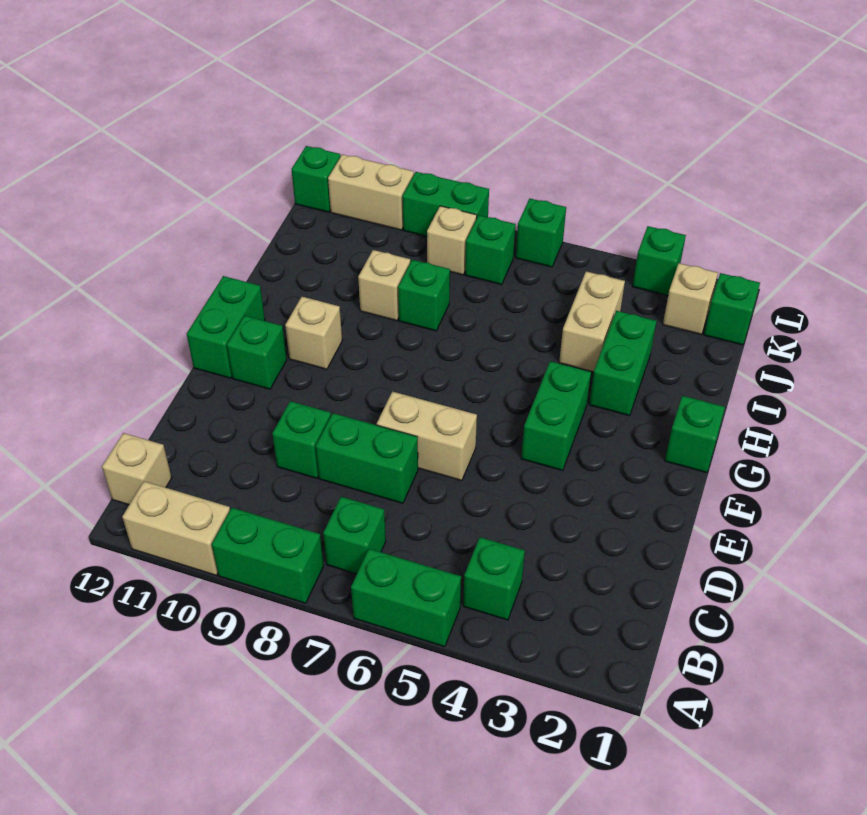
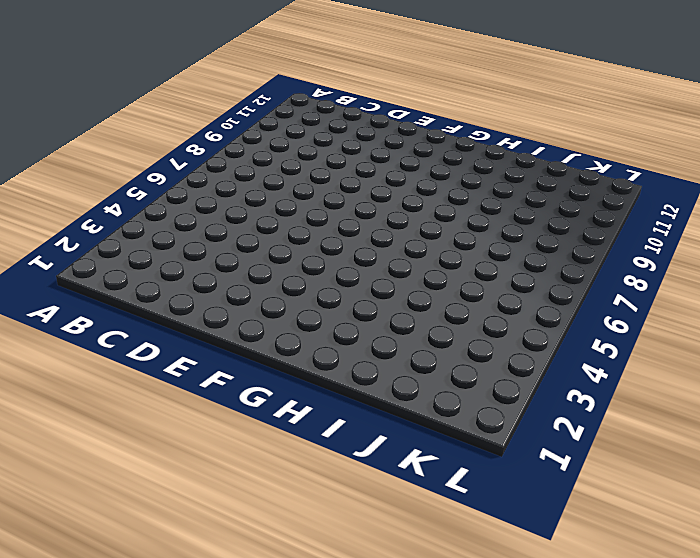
none -> green 1x2 brick [351,549,461,647]
none -> green 1x2 brick [212,508,324,603]
none -> tan 1x2 brick [122,481,230,575]

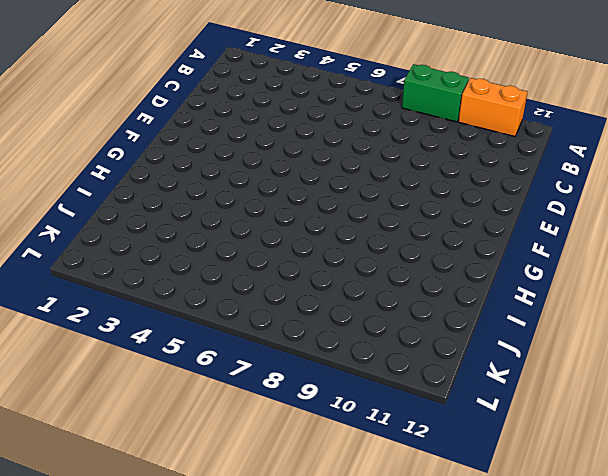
orange 1x2 brick [459,78,528,136] -> tan 1x2 brick [122,481,230,575]
none -> green 1x2 brick [351,549,461,647]
none -> green 1x1 brick [463,537,525,620]
none -> green 1x1 brick [323,497,386,574]

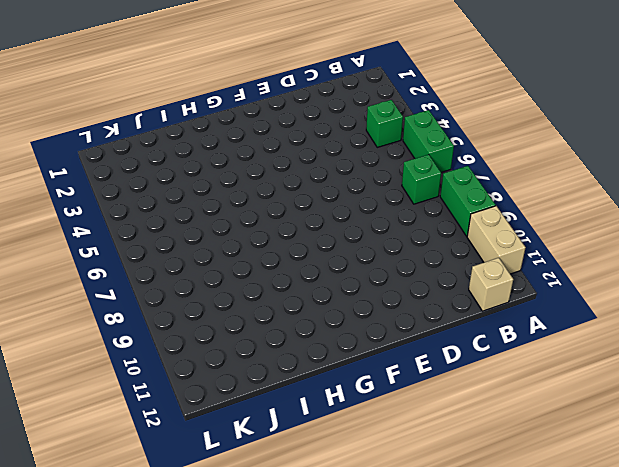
none -> green 1x2 brick [316,413,418,503]
none -> green 1x1 brick [272,401,331,478]
none -> tan 1x2 brick [377,392,477,481]

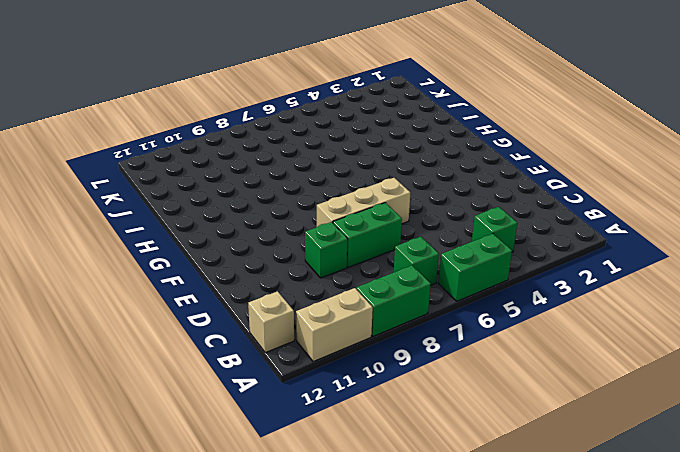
tan 1x3 brick [317,178,410,227] -> tan 1x2 brick [377,392,477,481]
none -> green 1x2 brick [521,361,591,471]
none -> green 1x1 brick [227,316,287,389]
none -> green 1x2 brick [187,276,265,378]

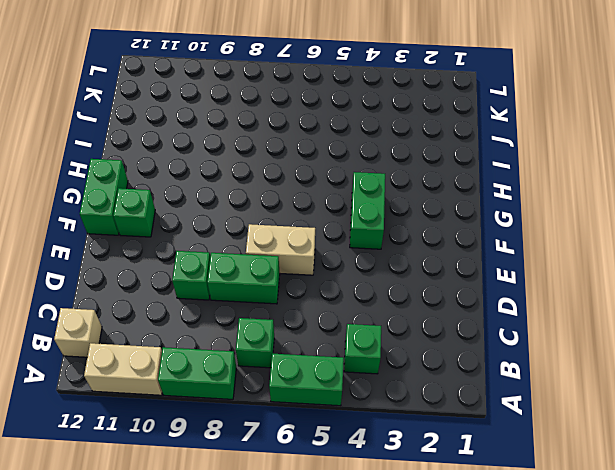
none -> green 1x1 brick [665,396,725,473]
none -> tan 1x1 brick [285,297,342,369]
none -> green 1x2 brick [589,311,656,416]

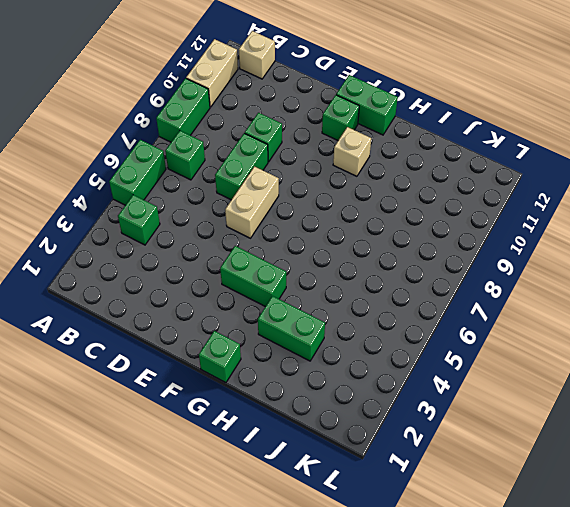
none -> tan 1x2 brick [559,271,625,372]
none -> green 1x1 brick [398,260,450,331]
none -> tan 1x1 brick [358,250,410,321]

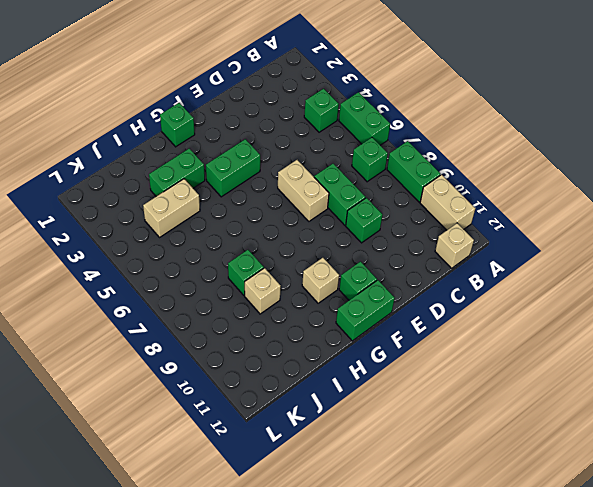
none -> green 1x1 brick [704,273,760,345]
none -> tan 1x1 brick [663,263,718,335]
none -> green 1x1 brick [465,215,516,285]

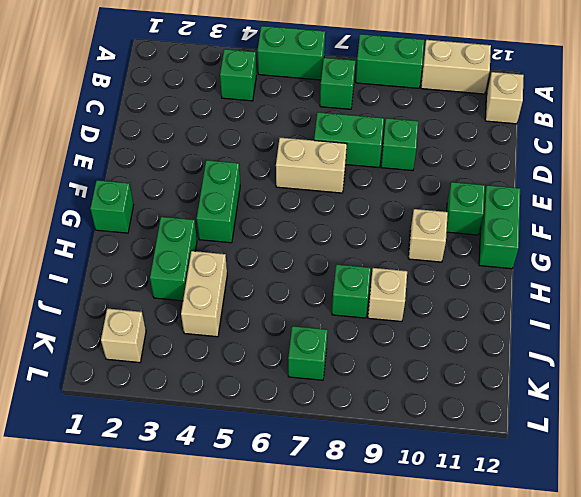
none -> green 1x1 brick [704,273,760,345]
none -> tan 1x1 brick [427,206,477,275]
none -> green 1x1 brick [632,226,686,296]

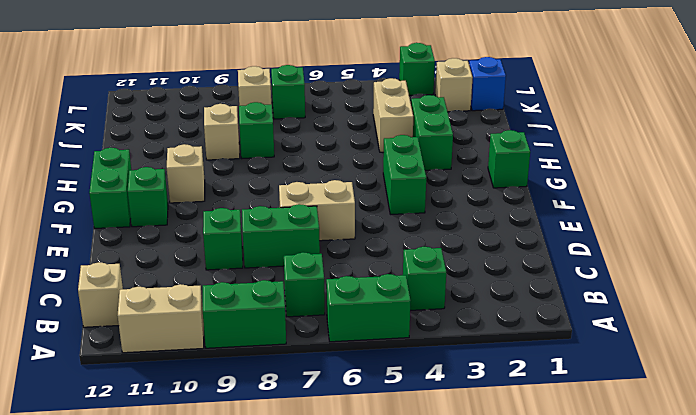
blue 1x1 brick [469,57,506,111] -> green 1x1 brick [704,273,760,345]
none -> green 1x1 brick [516,199,566,267]
none -> green 1x2 brick [403,172,489,236]
none -> tan 1x2 brick [328,154,414,230]

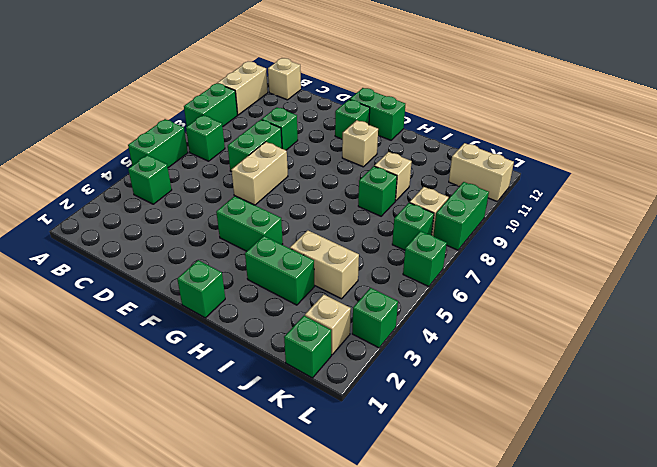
tan 1x2 brick [449,143,514,201] -> tan 1x2 brick turned to [328,154,414,230]
none -> green 1x1 brick [291,146,341,212]

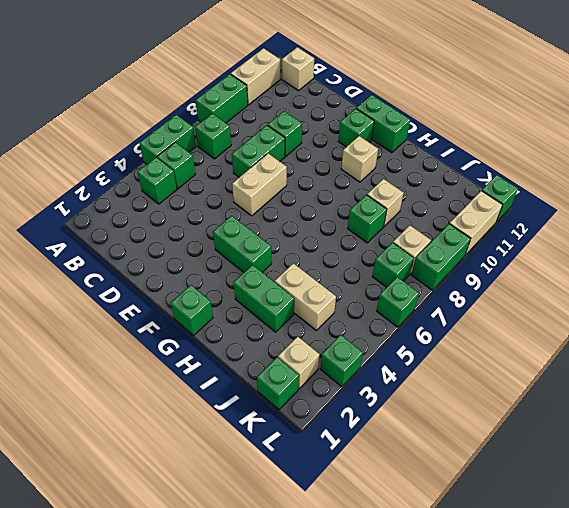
green 1x1 brick [157,142,195,189] -> none

